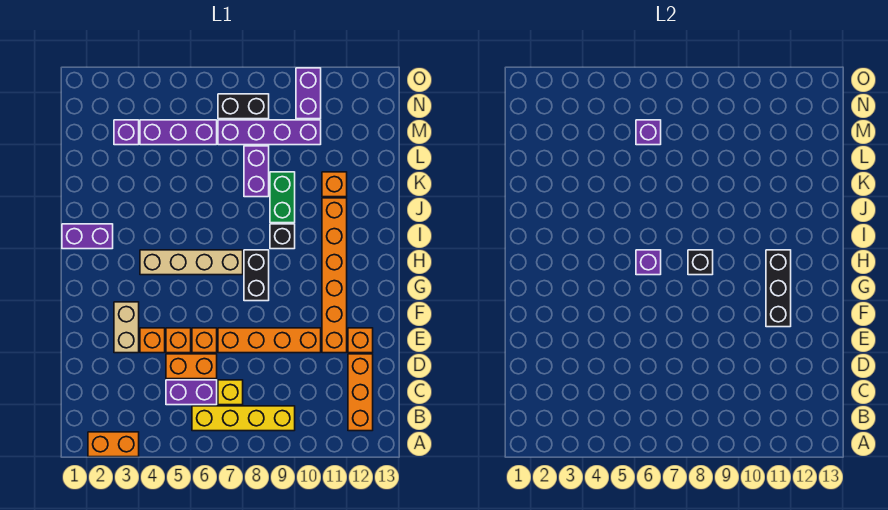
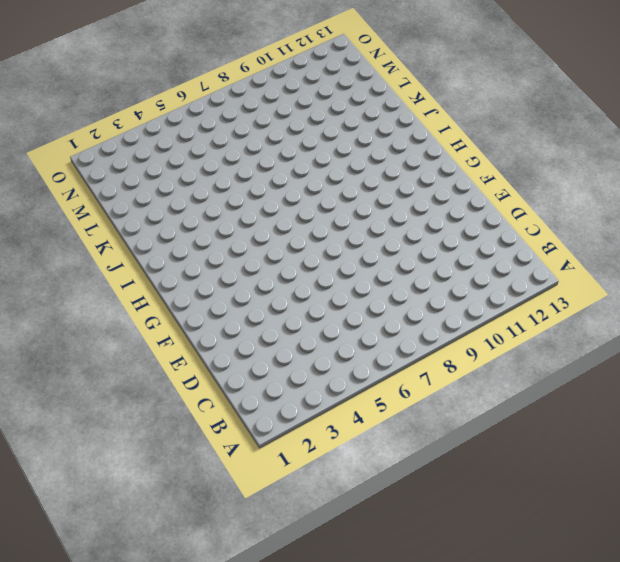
none -> orange 1x2 brick [88,432,139,457]
none -> yellow 1x4 brick [192,406,295,431]
none -> orange 1x3 brick [348,354,373,431]

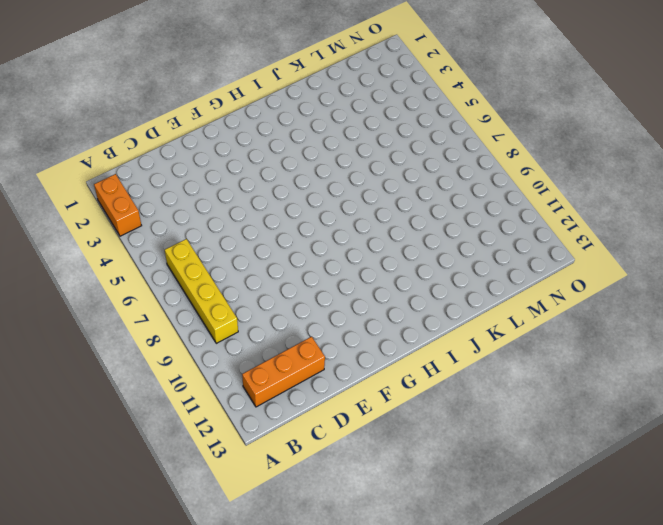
none -> purple 1x2 brick [166,380,217,405]
none -> yellow 1x1 brick [218,380,243,405]
none -> orange 1x2 brick [166,354,217,379]

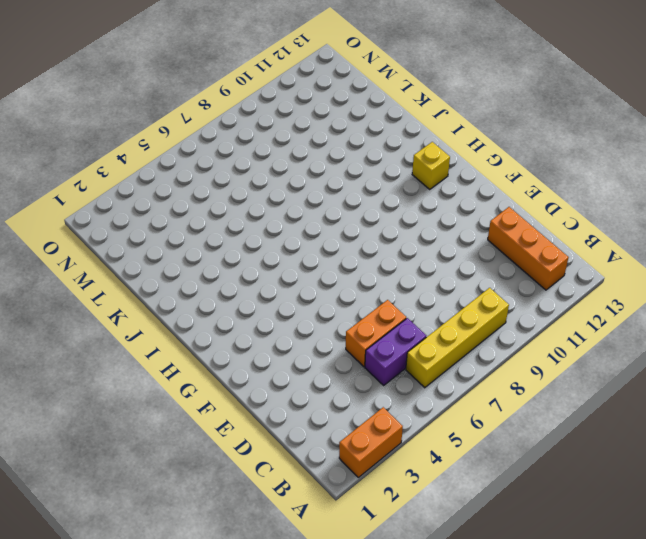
yellow 1x1 brick [412,142,450,189] -> yellow 1x1 brick moved to [218,380,243,405]
none -> tan 1x2 brick [114,302,139,353]
none -> orange 1x1 brick [140,328,165,353]
none -> orange 1x1 brick [166,328,191,353]

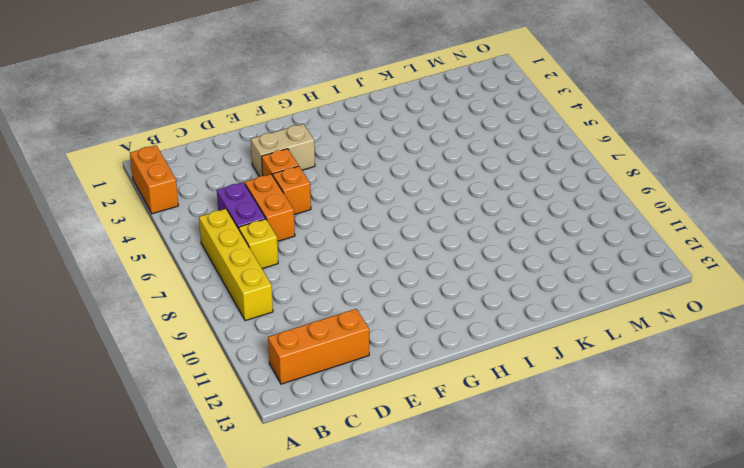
none -> orange 1x1 brick [192,328,217,353]
none -> orange 1x4 brick [218,328,321,353]
none -> orange 1x6 brick [322,198,347,353]

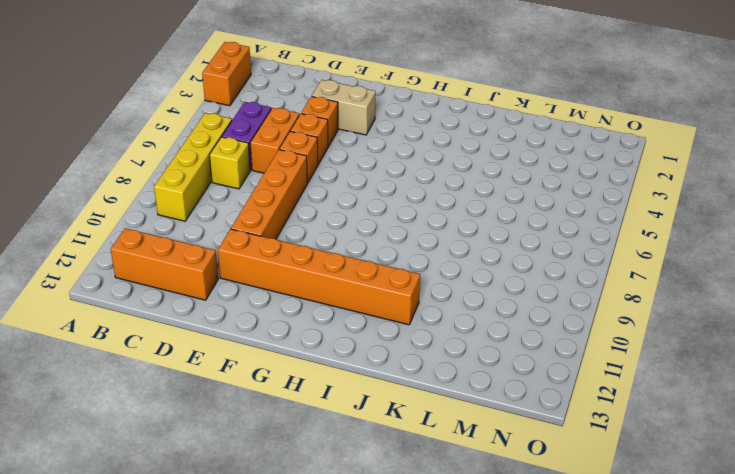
none -> orange 1x1 brick [348,328,373,353]
none -> black 1x2 brick [244,250,269,301]
none -> tan 1x4 brick [140,250,243,275]

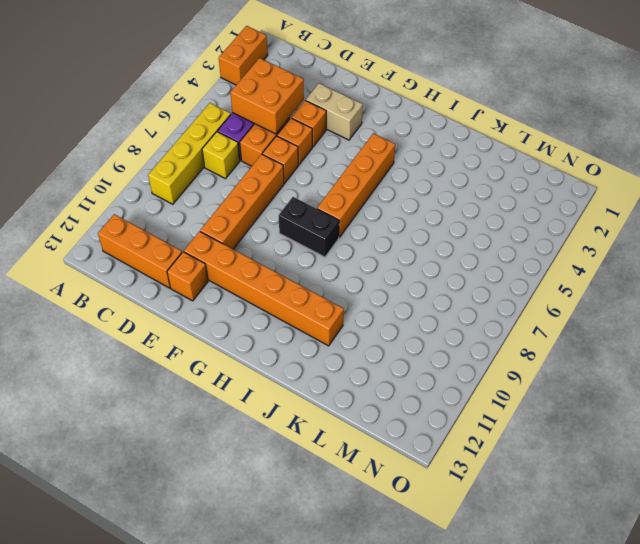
orange 2x2 brick [230,58,304,134] -> none
orange 1x4 brick [317,133,395,237] -> tan 1x4 brick [140,250,243,275]
none -> purple 1x2 brick [62,224,113,249]
none -> black 1x1 brick [270,224,295,249]
none -> green 1x2 brick [270,172,295,223]

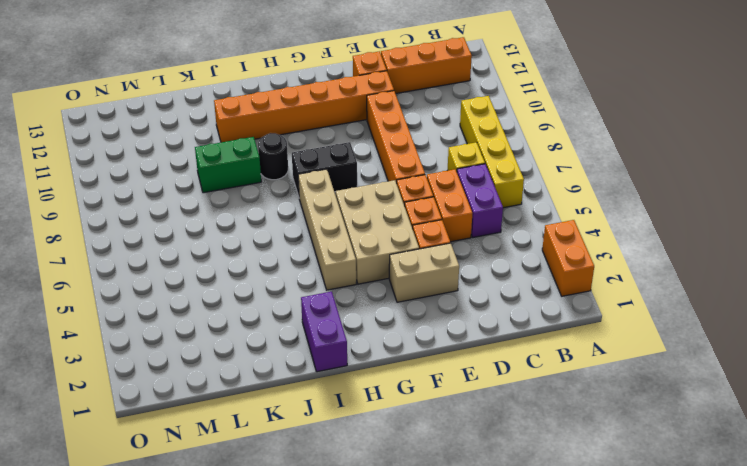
tan 2x3 brick [336,180,419,284] -> none
black 1x1 round brick [258,133,288,180] -> black 1x1 brick [270,224,295,249]
none -> purple 1x2 brick [244,146,269,197]
none -> orange 1x1 brick [322,172,347,197]
none -> purple 1x1 brick [114,120,139,145]

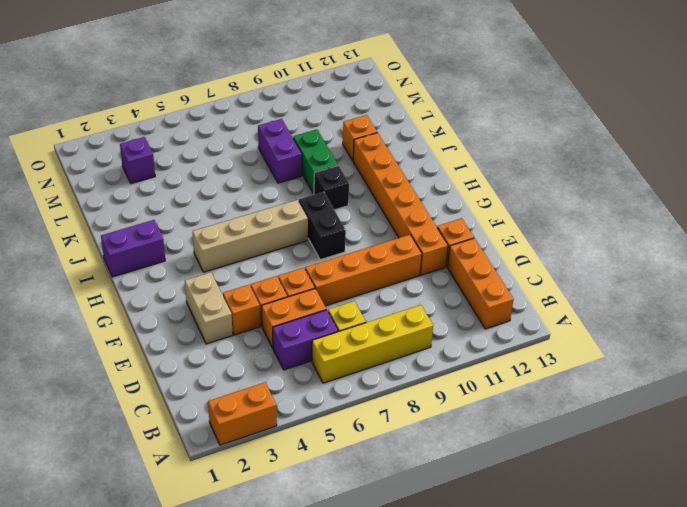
none -> purple 1x3 brick [140,120,217,145]
none -> purple 1x4 brick [218,120,321,145]
none -> black 1x2 brick [218,94,269,119]

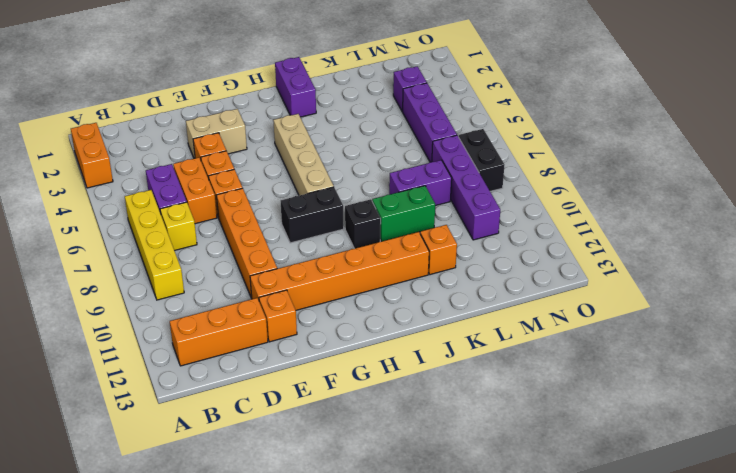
none -> purple 1x2 brick [296,68,321,119]
none -> black 1x3 brick [766,250,791,327]
none -> purple 1x1 brick [636,250,661,275]

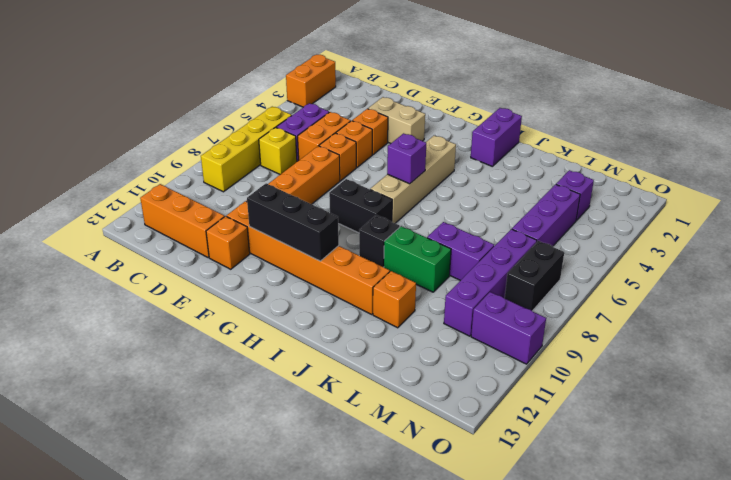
none -> black 1x1 brick [688,250,713,275]
none -> purple 1x1 brick [636,120,661,145]

